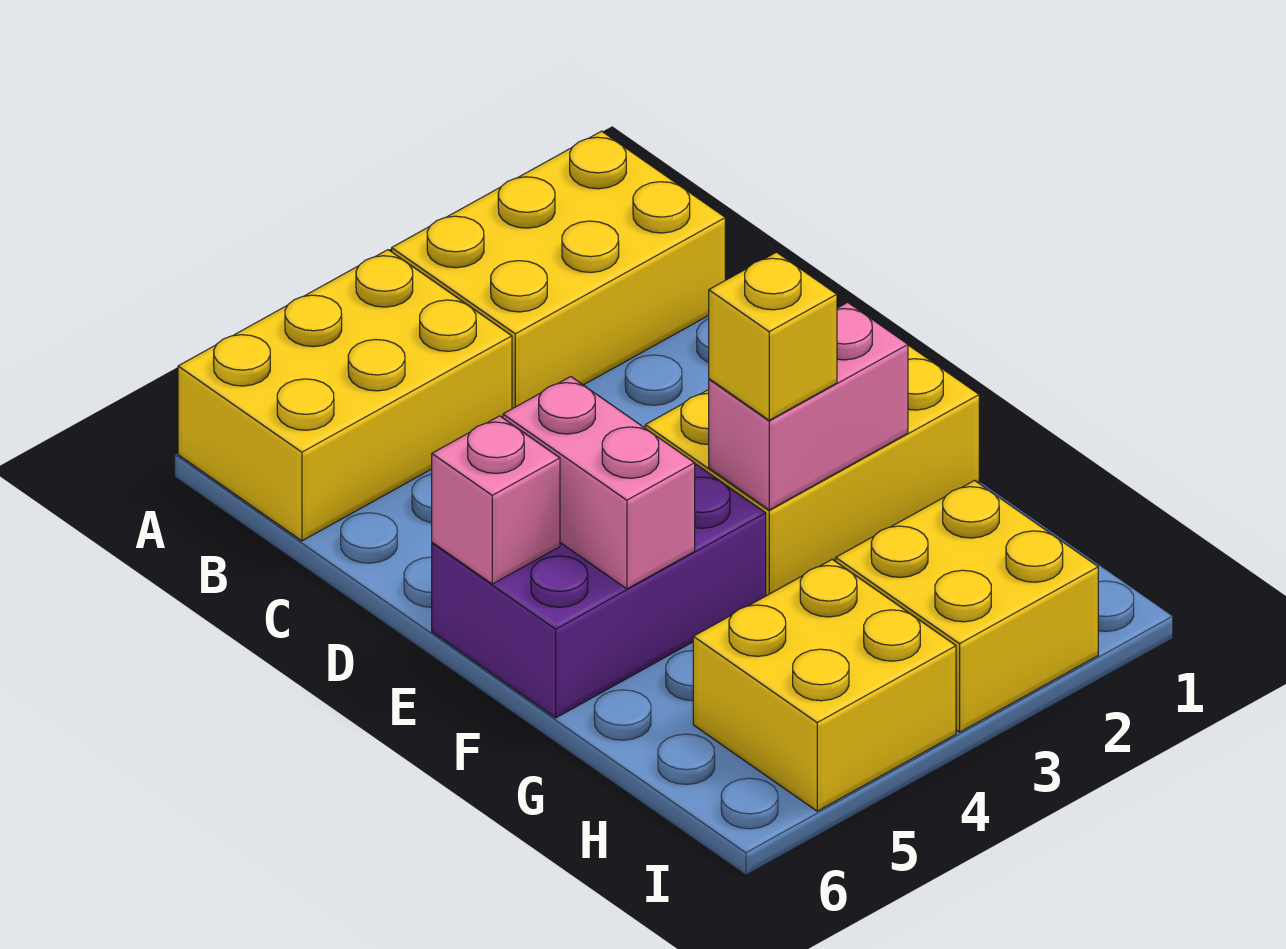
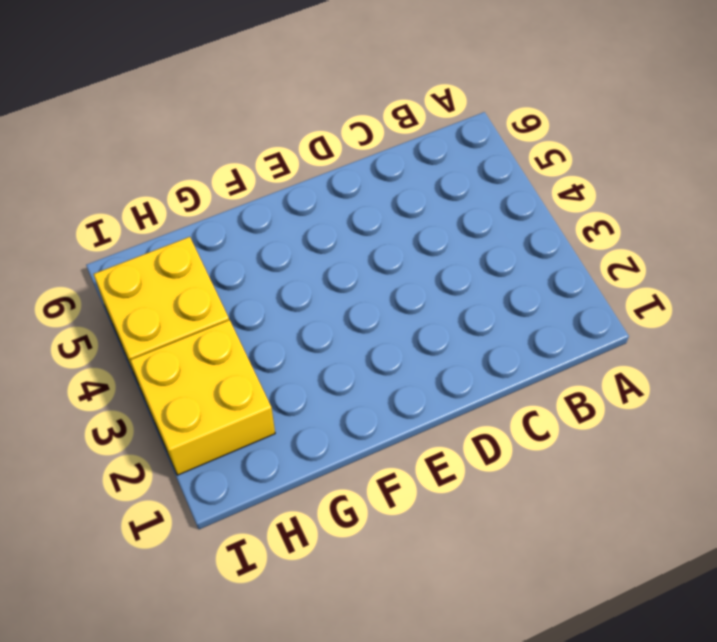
none -> yellow 2x3 brick [392,131,725,409]
none -> yellow 2x3 brick [178,250,512,541]

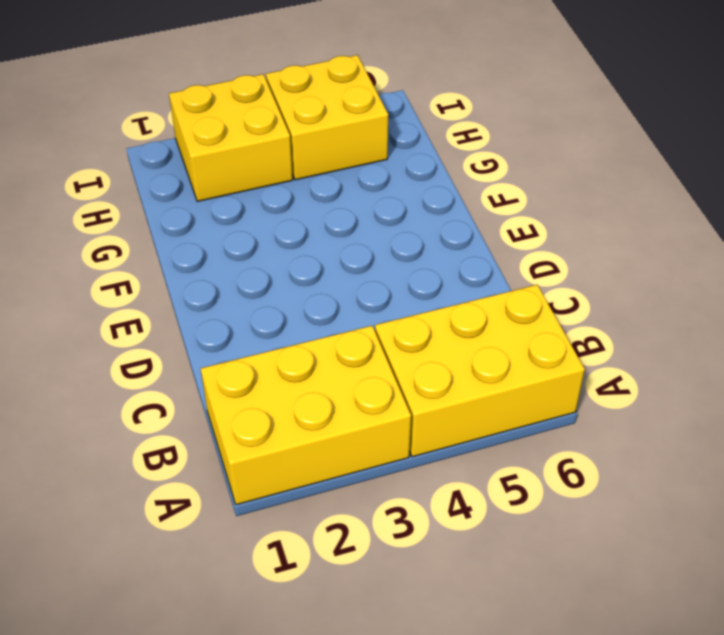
none -> yellow 2x3 brick [645,345,979,596]
none -> purple 2x3 brick [432,464,766,718]

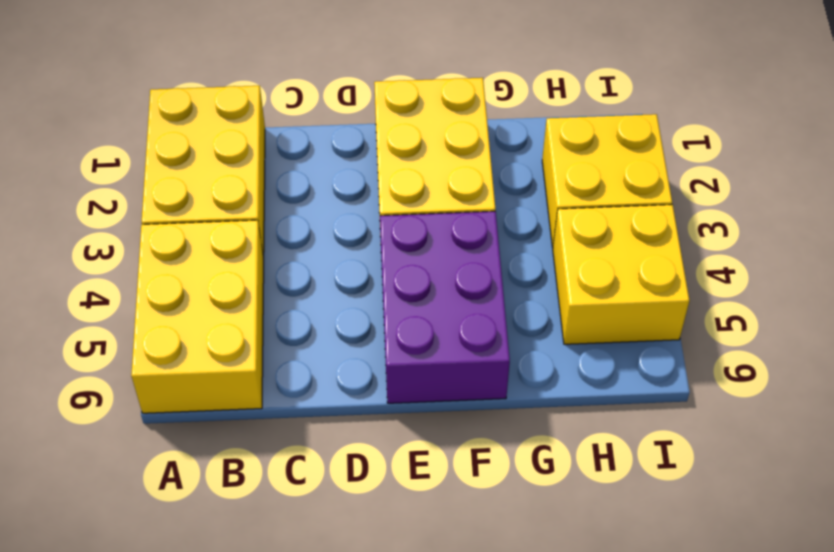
none -> pink 1x2 brick [503,377,695,589]
none -> pink 1x1 brick [432,416,560,584]

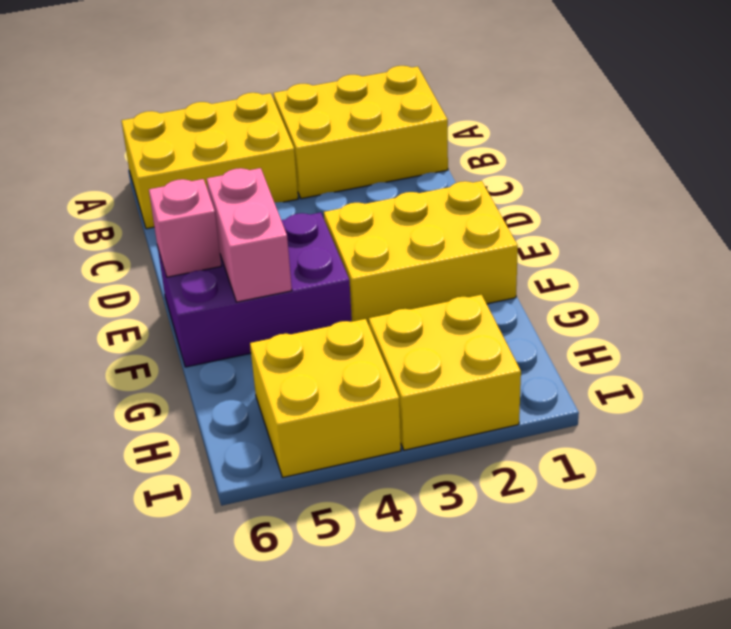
none -> pink 1x2 brick [709,302,908,510]
none -> yellow 1x1 brick [709,252,837,420]

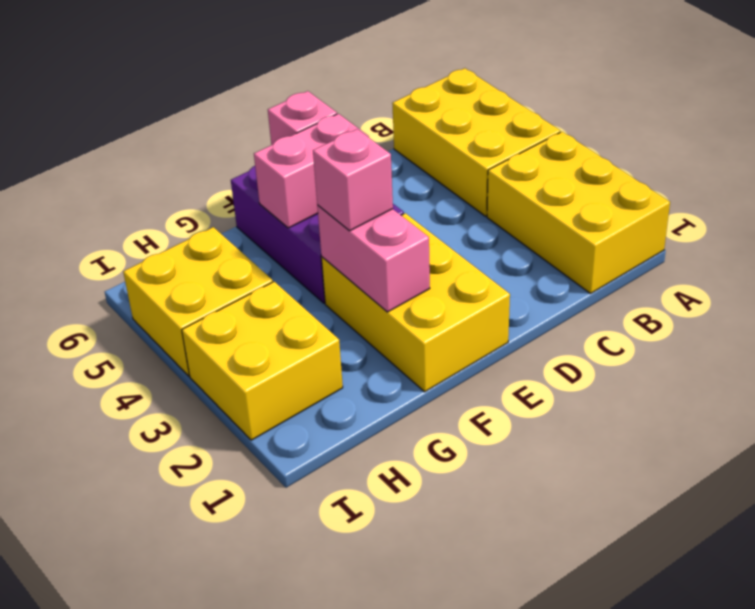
pink 1x1 brick [313,129,393,231] -> yellow 1x1 brick [709,252,837,420]

